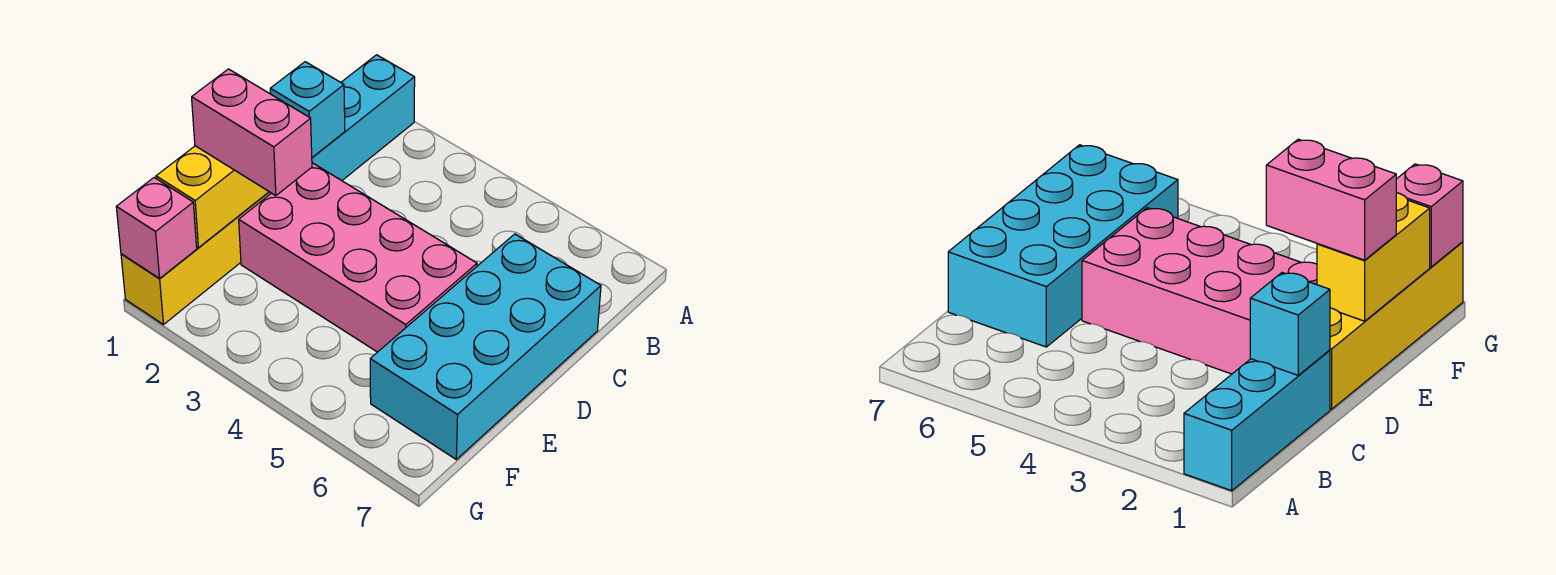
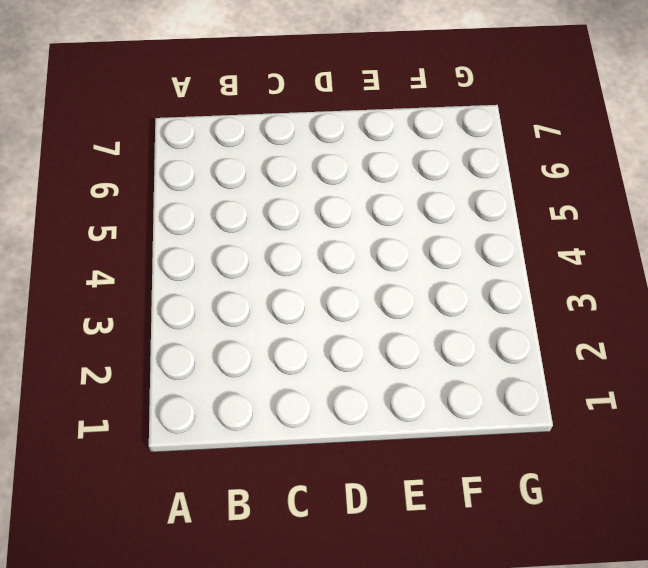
none -> cyan 1x3 brick [312,55,415,181]
none -> cyan 2x4 brick [370,234,601,459]

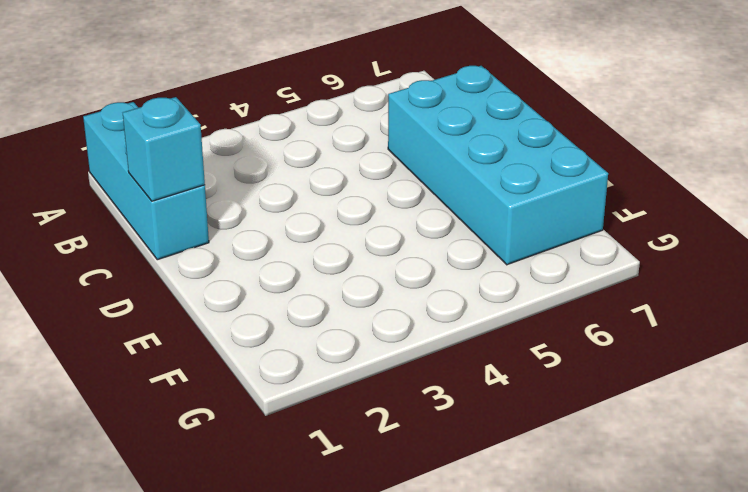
none -> yellow 1x4 brick [121,192,271,325]
none -> pink 2x4 brick [239,163,477,352]

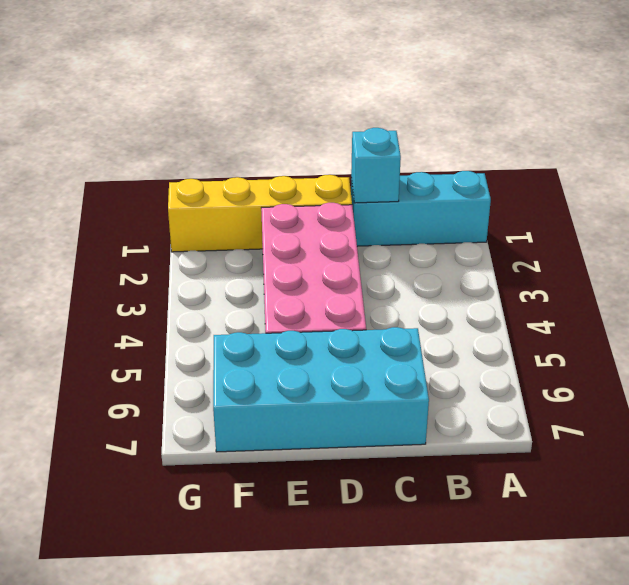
none -> yellow 1x2 brick [156,146,269,248]
none -> pink 1x1 brick [116,178,197,278]

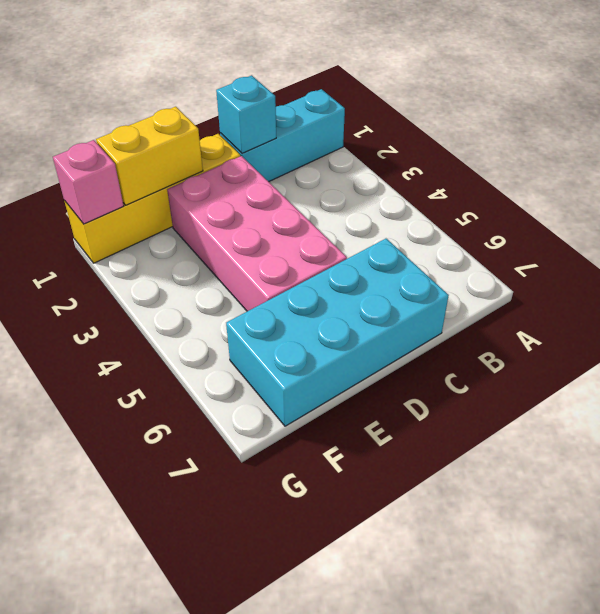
none -> pink 1x2 brick [192,69,312,196]

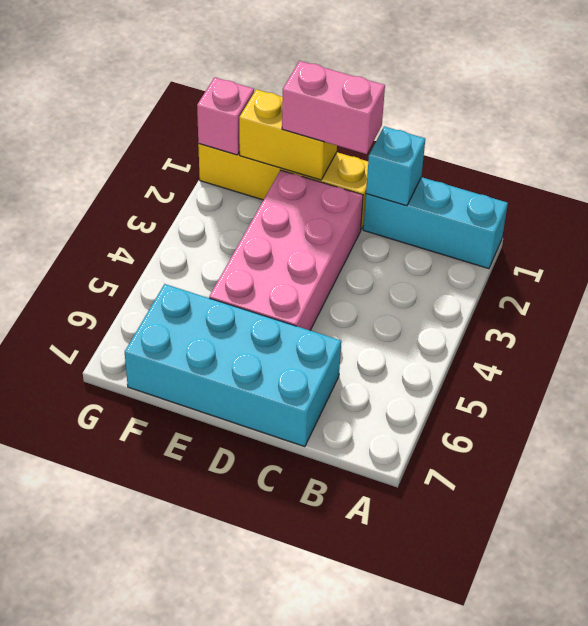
pink 1x2 brick [282,61,385,154] -> pink 1x2 brick turned to [192,69,312,196]

